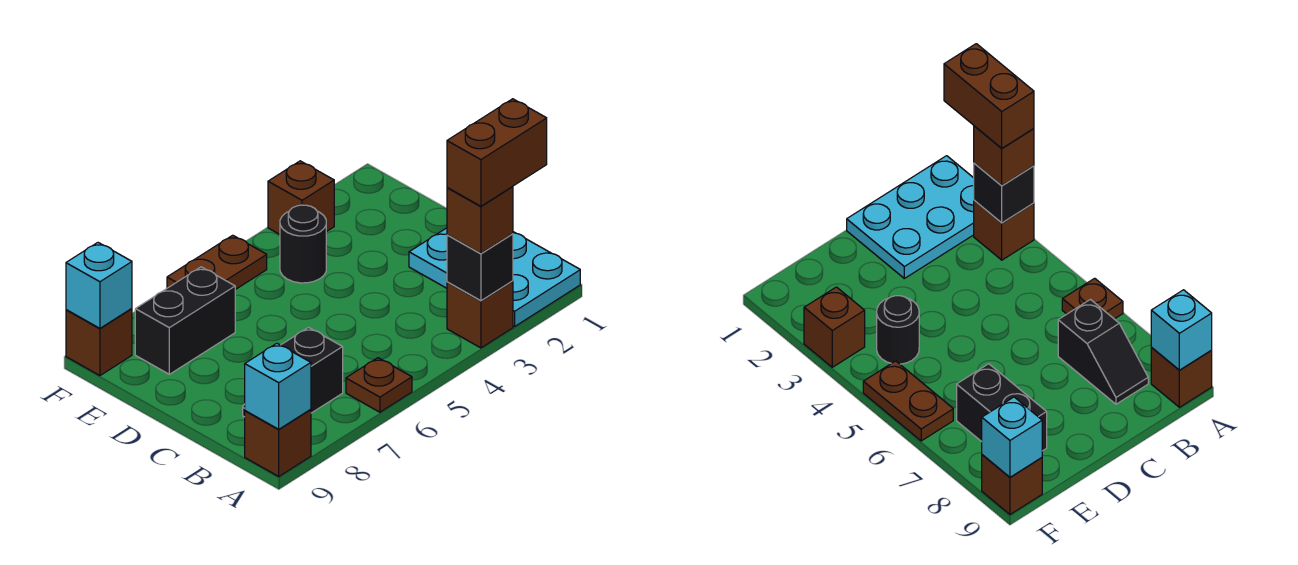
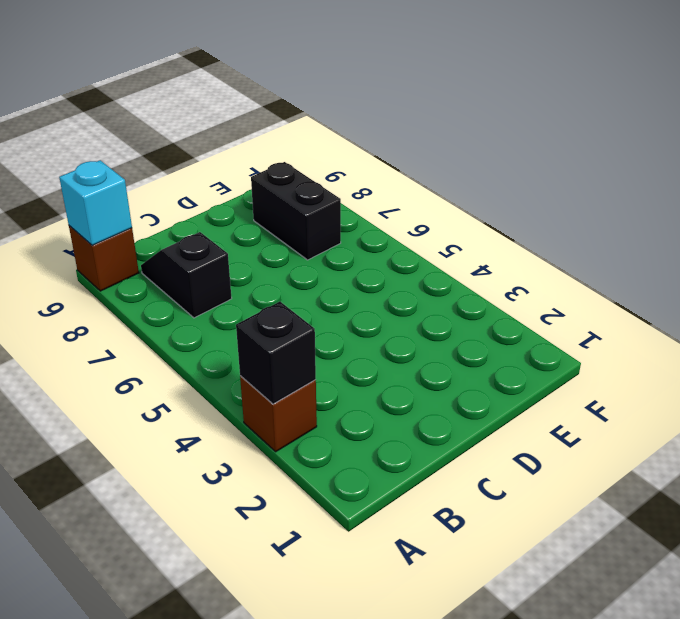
none -> cyan 2x3 plate [409,228,580,326]
none -> brown 1x1 plate [346,358,412,412]
none -> black 1x1 round brick [280,205,326,283]

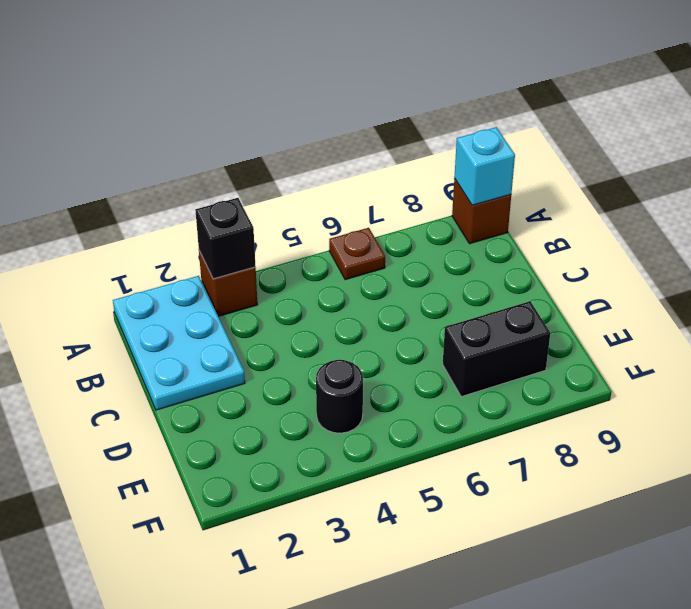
none -> black 1x2 slope [243,328,343,417]
none -> brown 1x1 brick [268,161,334,234]
none -> brown 1x2 plate [167,235,267,290]

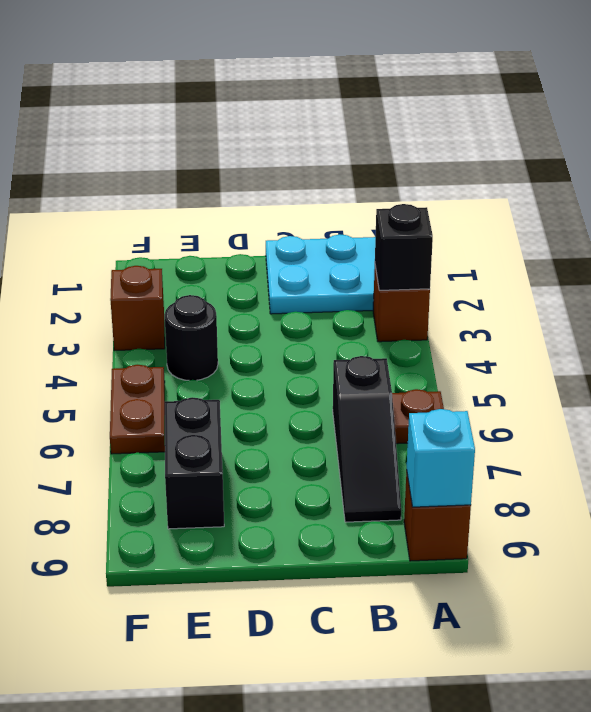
black 1x3 slope [333,356,401,522] -> black 1x2 slope [243,328,343,417]
none -> brown 1x1 brick [66,309,132,376]
none -> cyan 1x1 brick [66,243,132,328]
none -> brown 1x1 brick [447,186,513,253]

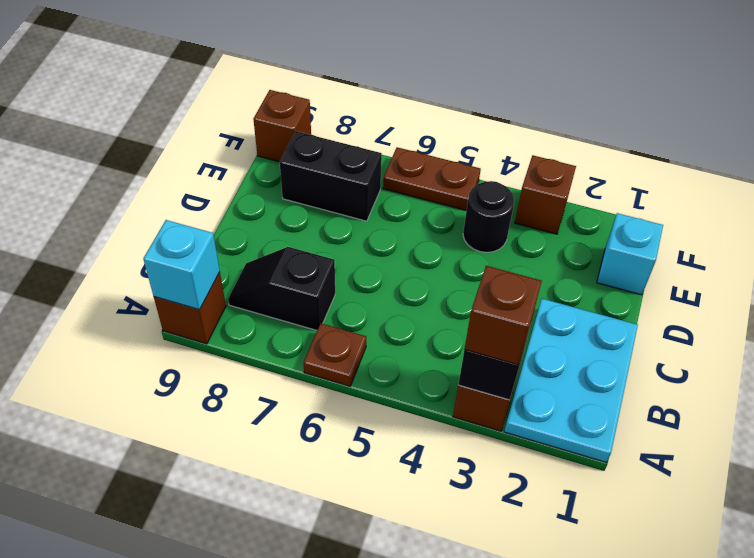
cyan 1x1 brick [597,213,663,295] -> cyan 1x1 brick moved to [66,243,132,328]
none -> brown 1x2 brick [447,99,547,206]

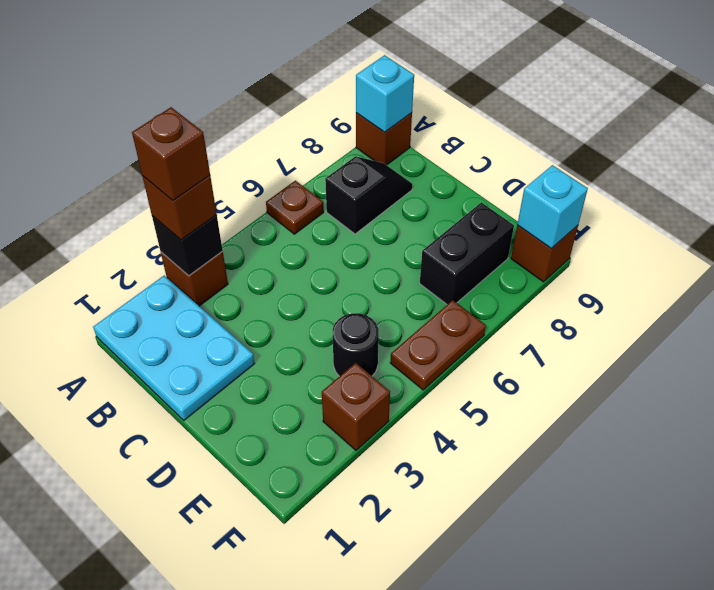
brown 1x1 brick [132,107,210,200] -> brown 1x2 brick [447,99,547,206]

